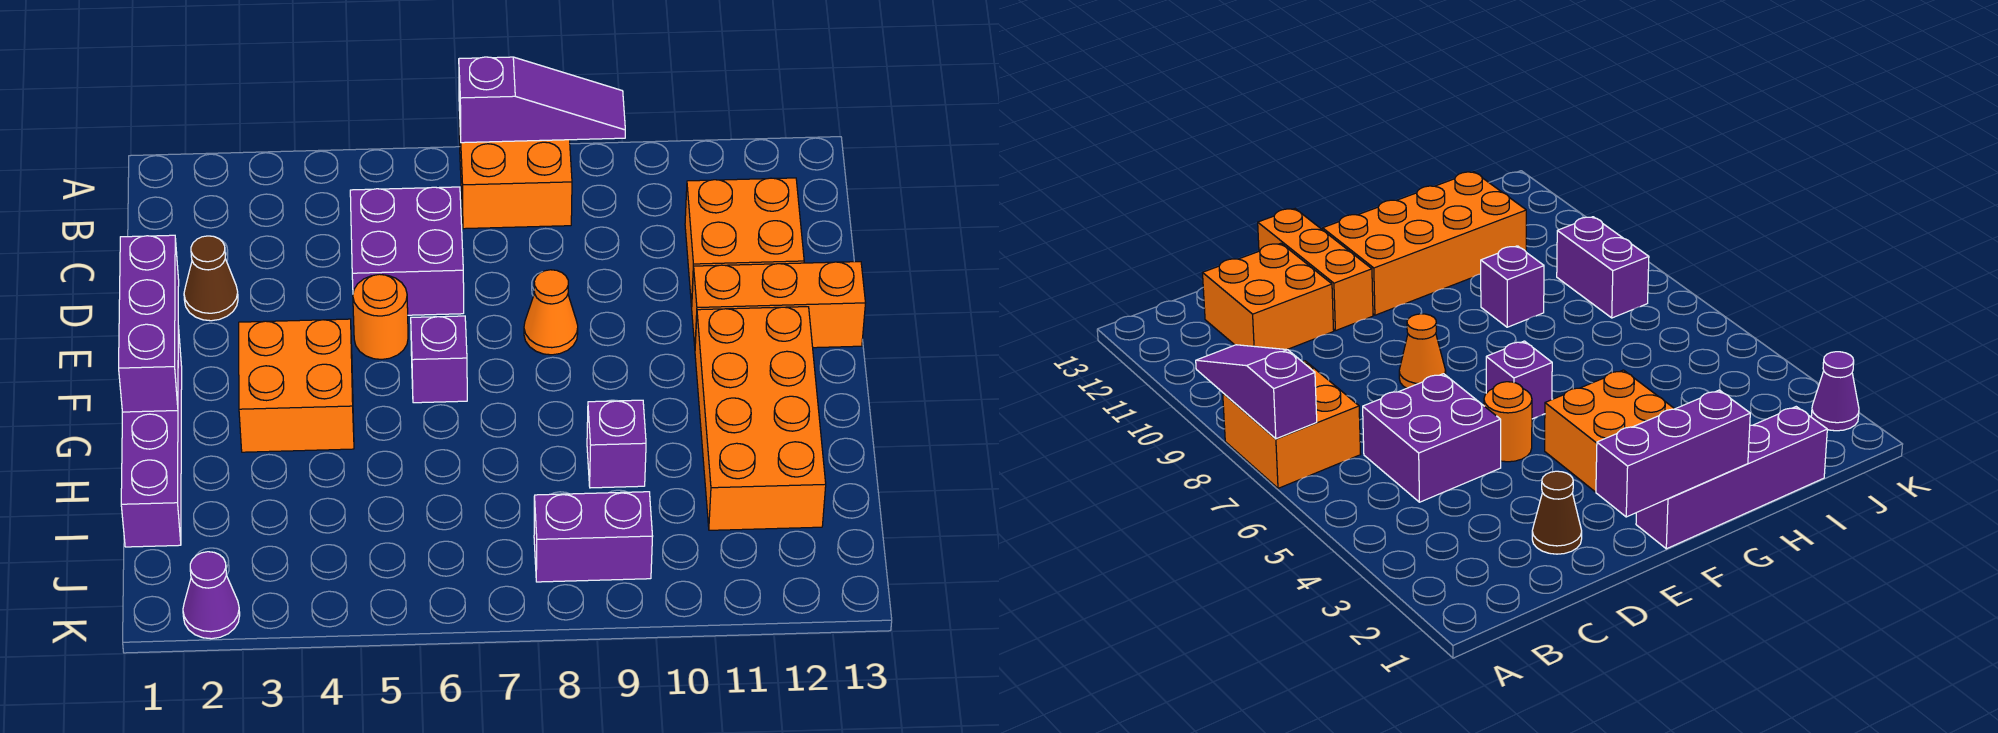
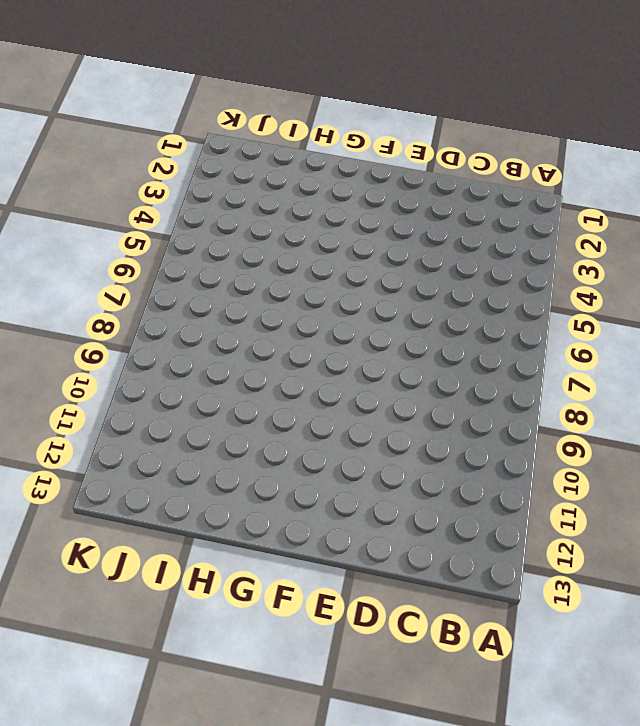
none -> orange 2x2 brick [459,112,572,229]
none -> purple 2x2 brick [350,187,464,315]
none -> orange 2x2 brick [685,178,804,307]

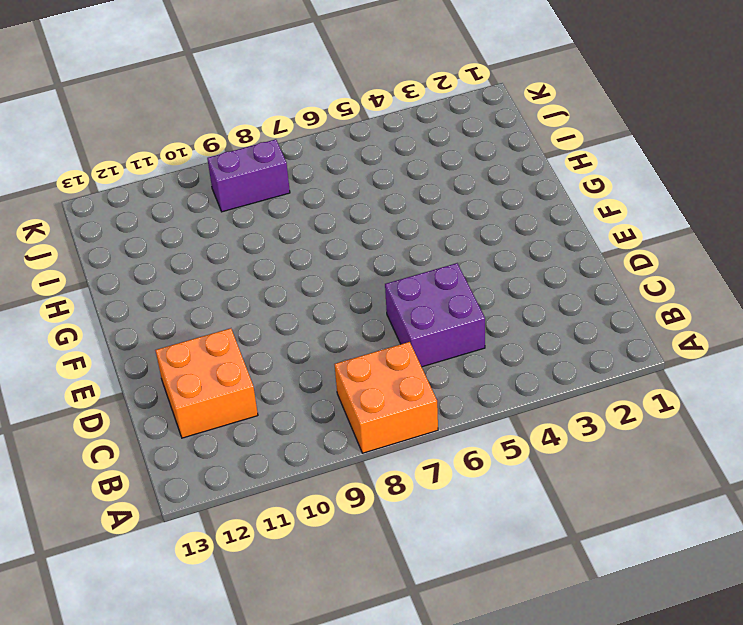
none -> brown 1x1 cone [184,236,238,321]
none -> orange 1x1 round brick [353,274,408,359]
none -> orange 1x1 cone [524,270,578,355]

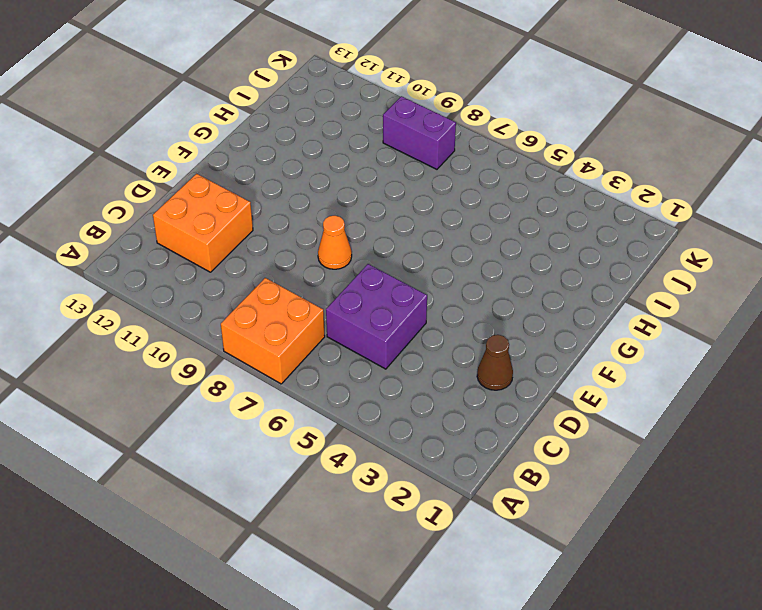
none -> orange 1x1 round brick [353,274,408,359]
none -> orange 1x3 brick [692,262,865,348]
none -> purple 1x4 brick [121,326,182,547]

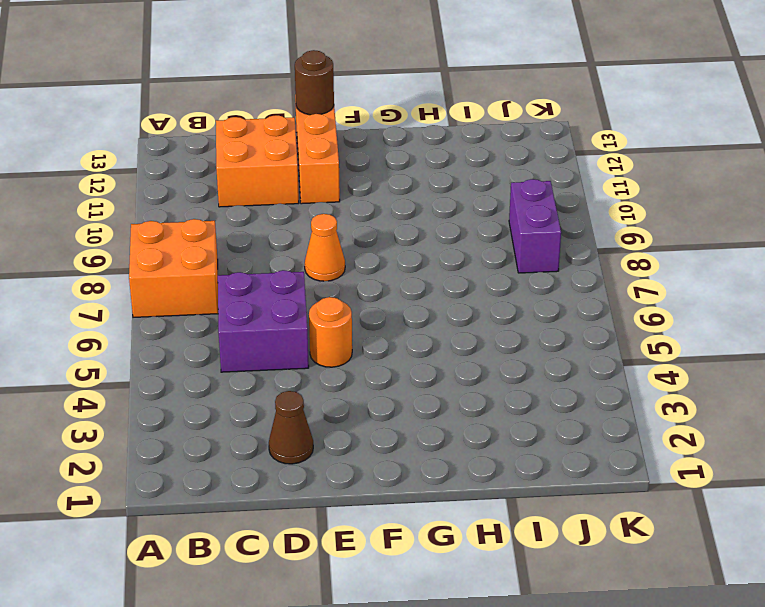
brown 1x1 round brick [295,50,334,115] -> none
none -> purple 1x4 brick [121,326,182,547]
none -> orange 2x2 brick [239,319,354,452]
none -> purple 1x1 brick [411,316,467,403]

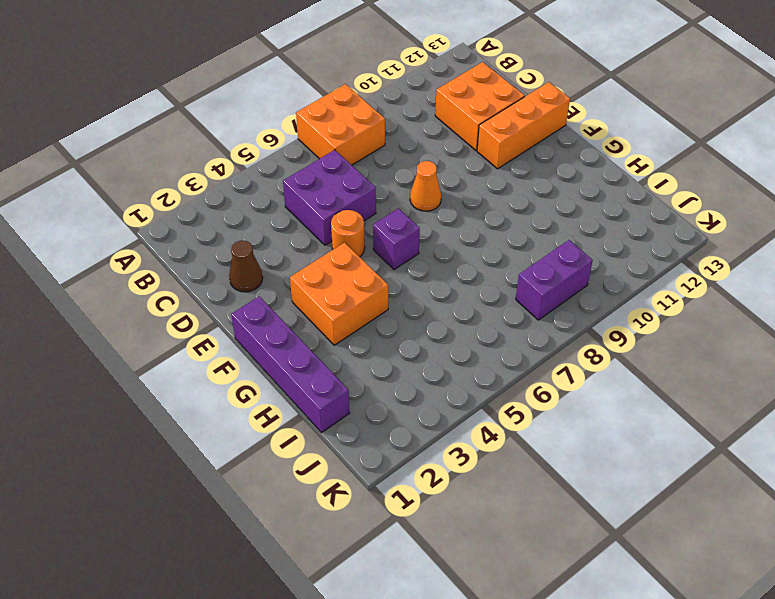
none -> orange 2x4 brick [695,307,826,530]
none -> purple 1x1 brick [587,400,646,488]
none -> purple 1x1 cone [183,552,240,639]

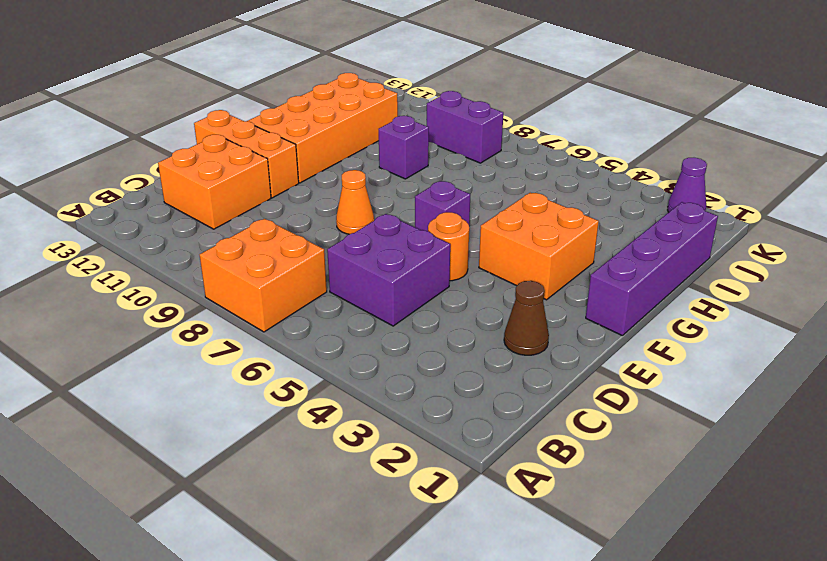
none -> purple 1x3 slope [459,57,625,143]
none -> purple 1x3 brick [119,235,179,412]

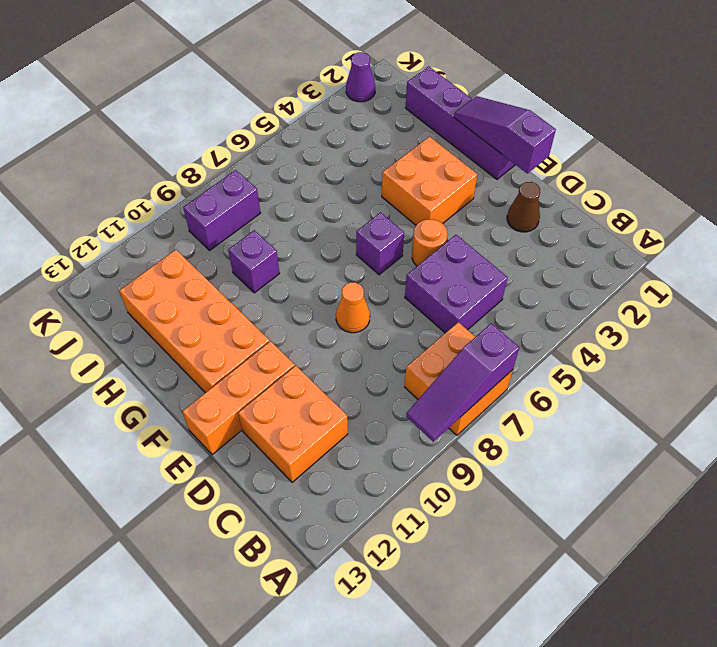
purple 1x3 slope [454,96,556,173] -> purple 1x3 brick [119,235,179,412]

